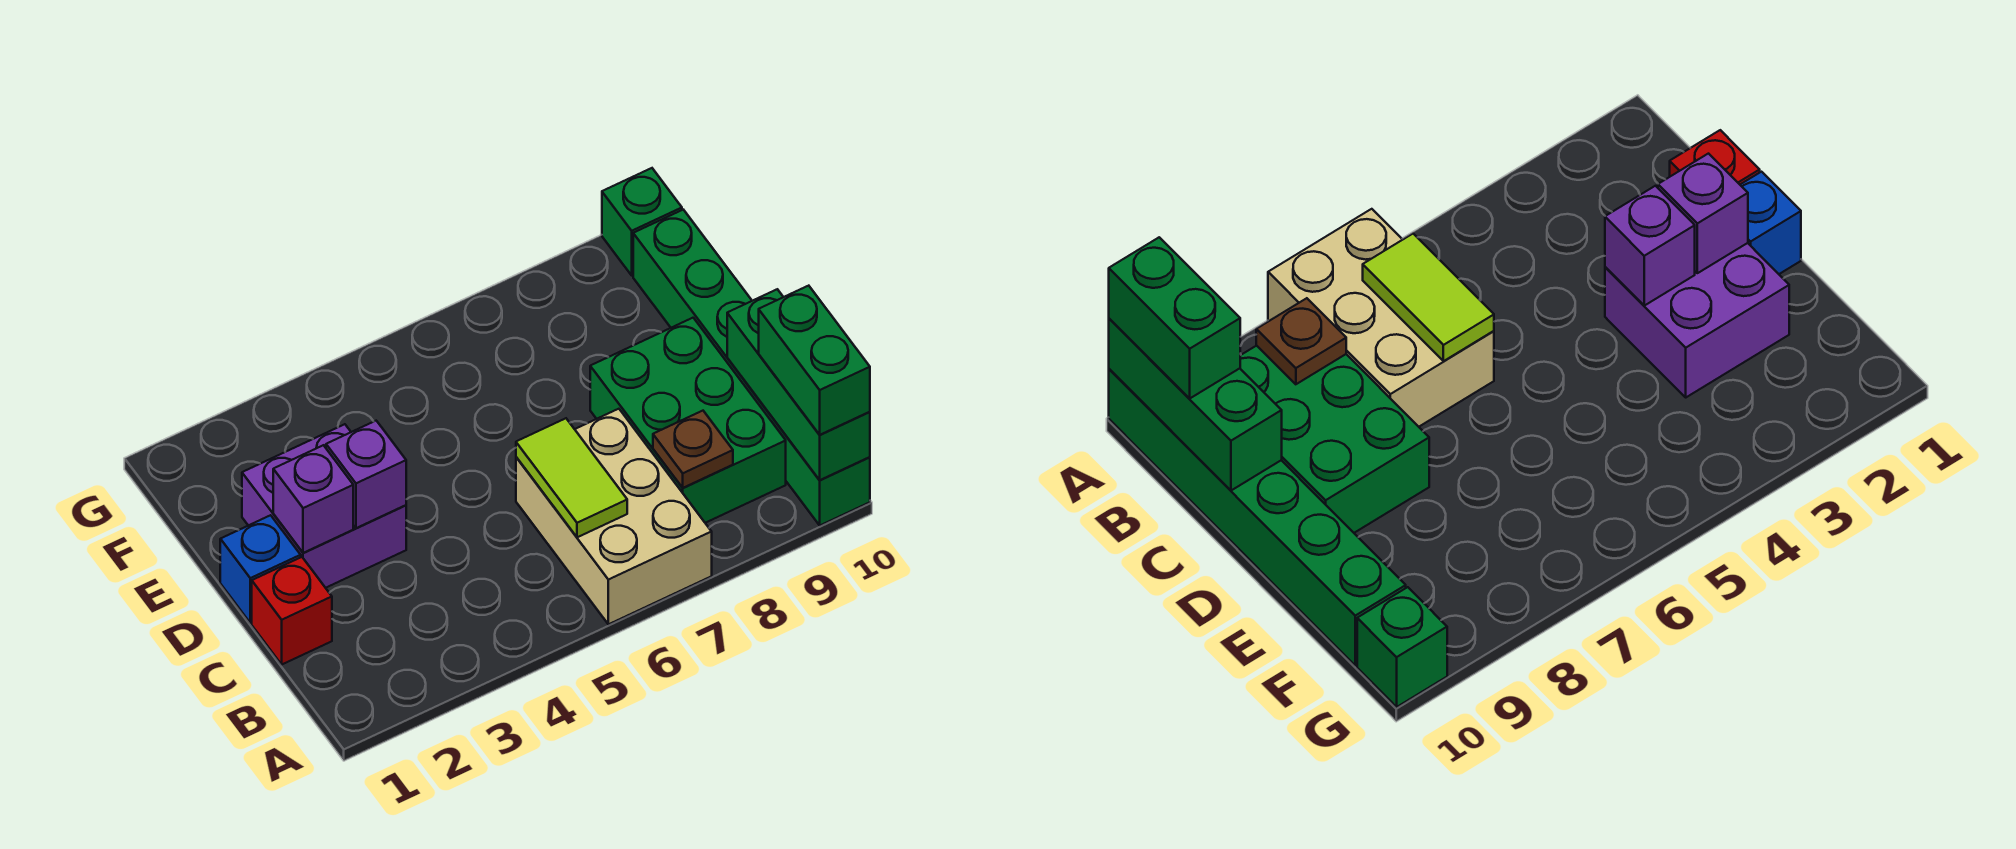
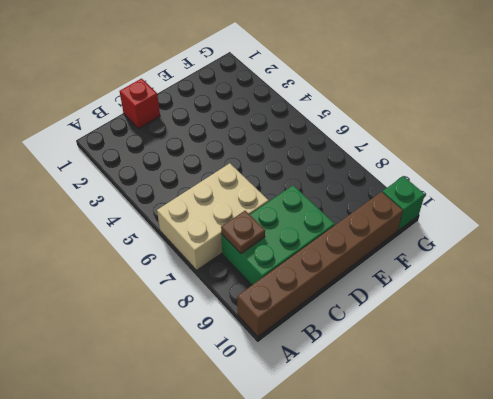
brown 1x6 brick [237,192,403,337] -> green 1x6 brick [633,210,870,525]
none -> blue 1x1 brick [220,515,301,623]
none -> purple 2x2 brick [242,424,406,588]
none -> green 1x3 brick [727,289,870,480]

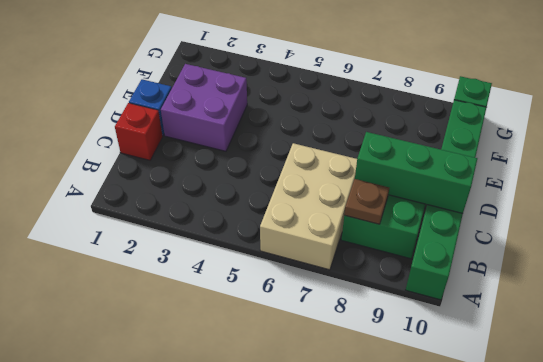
green 1x3 brick [355,132,477,213] -> green 1x3 brick turned to [727,289,870,480]
none -> lime 1x2 tile [516,418,627,537]
none -> purple 1x1 brick [273,445,353,553]
none -> purple 1x1 brick [326,421,406,528]

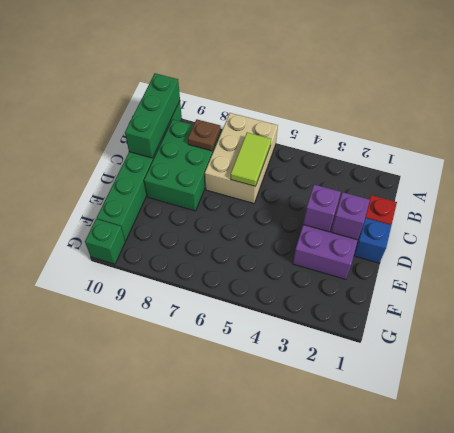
none -> green 1x2 brick [759,286,870,435]

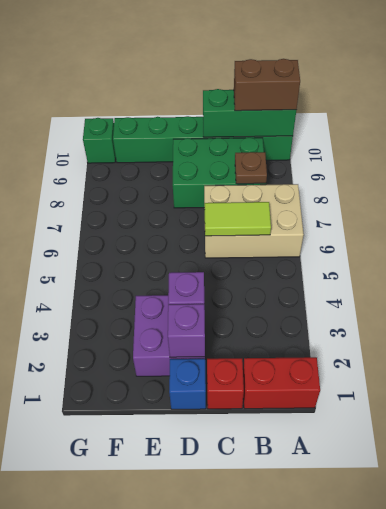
red 1x2 brick [243,357,320,409] -> none
brown 1x2 brick [234,59,300,111] -> green 1x2 brick [759,286,870,435]

